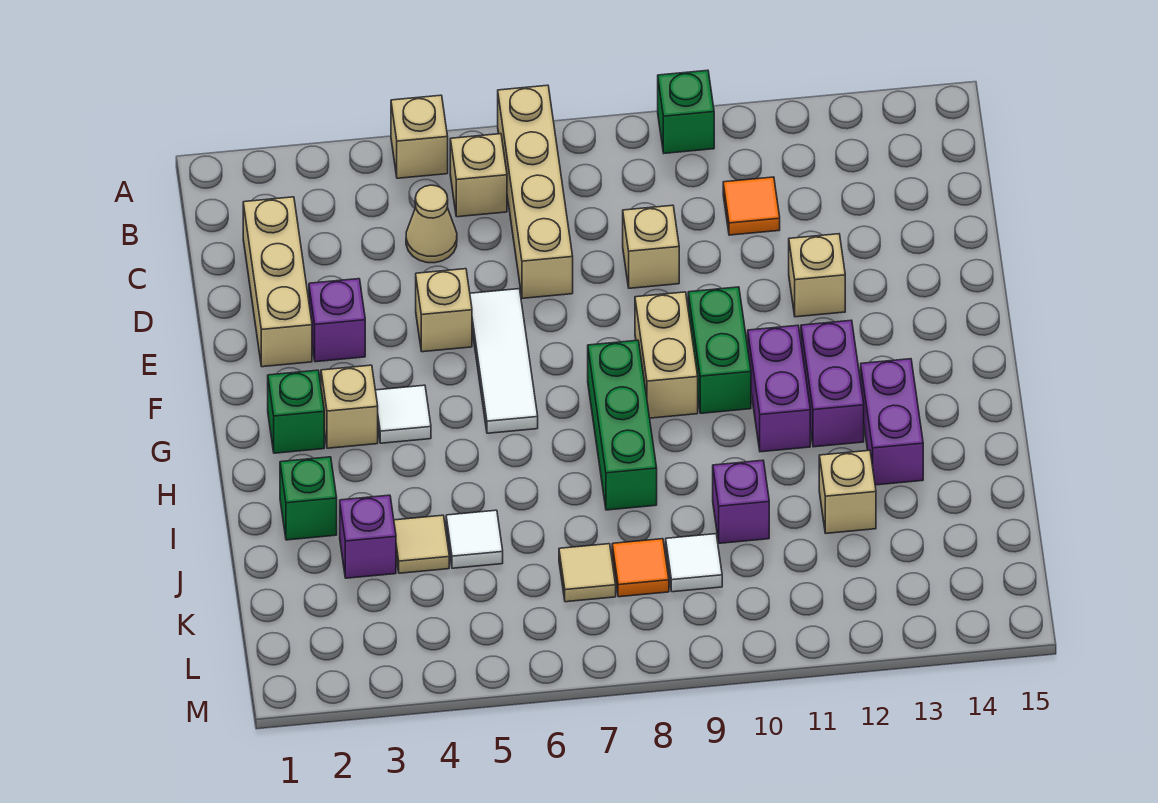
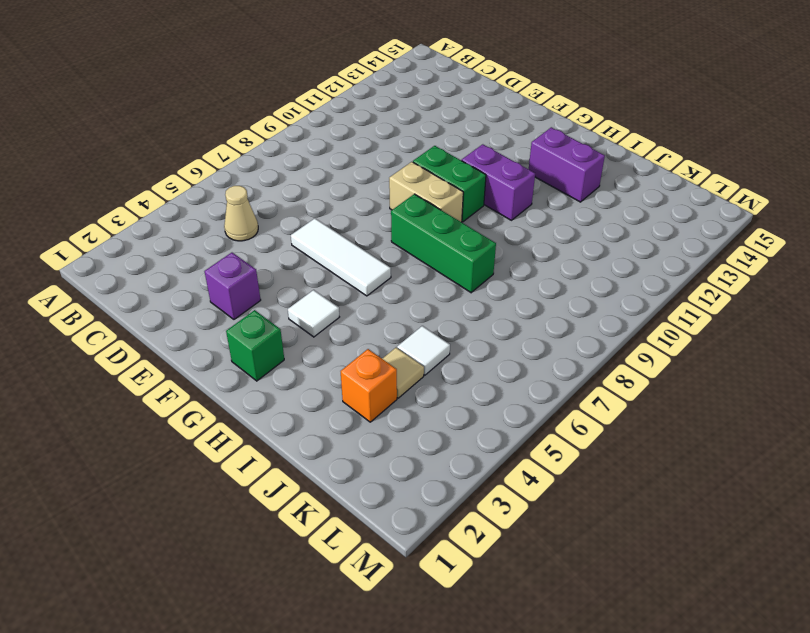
orange 1x1 brick [341,349,397,422] -> purple 1x1 brick [340,495,396,578]
none -> tan 1x1 brick [391,95,448,178]
none -> tan 1x4 brick [498,85,573,298]
none -> green 1x1 brick [658,70,714,153]
none -> tan 1x1 brick [450,134,507,217]

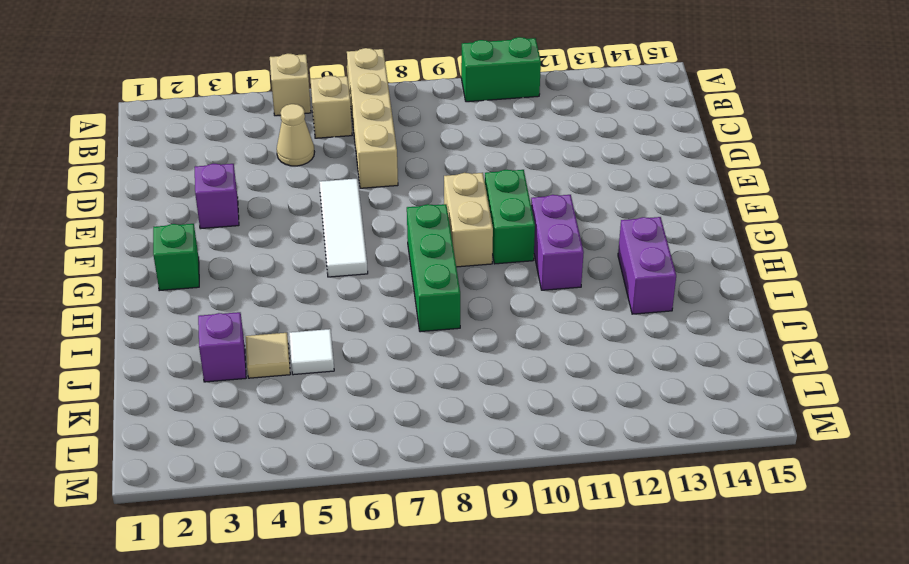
green 1x2 brick [461,37,541,102] -> green 1x1 brick [658,70,714,153]
none -> tan 1x3 brick [243,197,312,367]
none -> orange 1x1 tile [723,177,780,235]
none -> tan 1x1 brick [623,205,679,288]
none -> tan 1x1 brick [416,269,472,352]

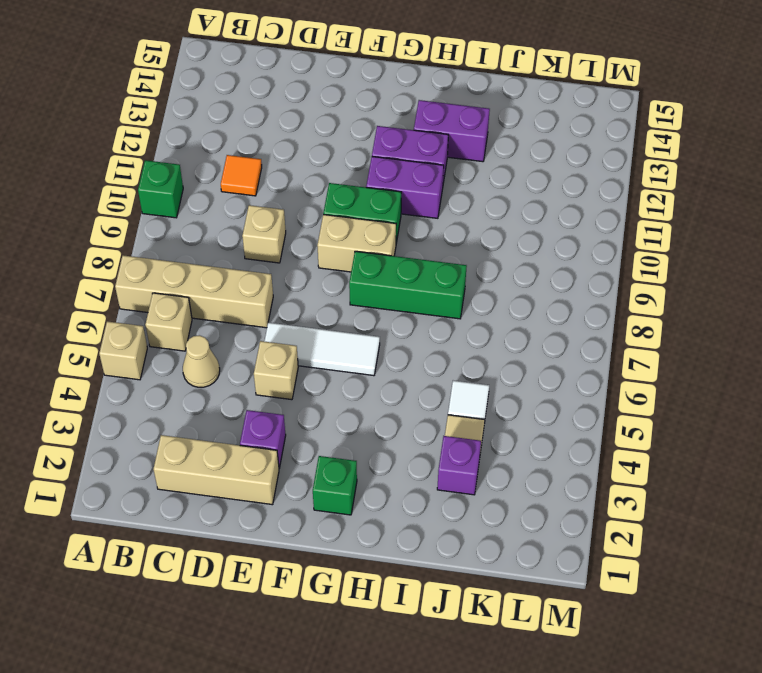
none -> tan 1x1 brick [789,234,845,317]
none -> tan 1x1 brick [321,365,378,448]
none -> white 1x1 tile [375,385,431,443]
none -> green 1x1 brick [280,457,337,540]

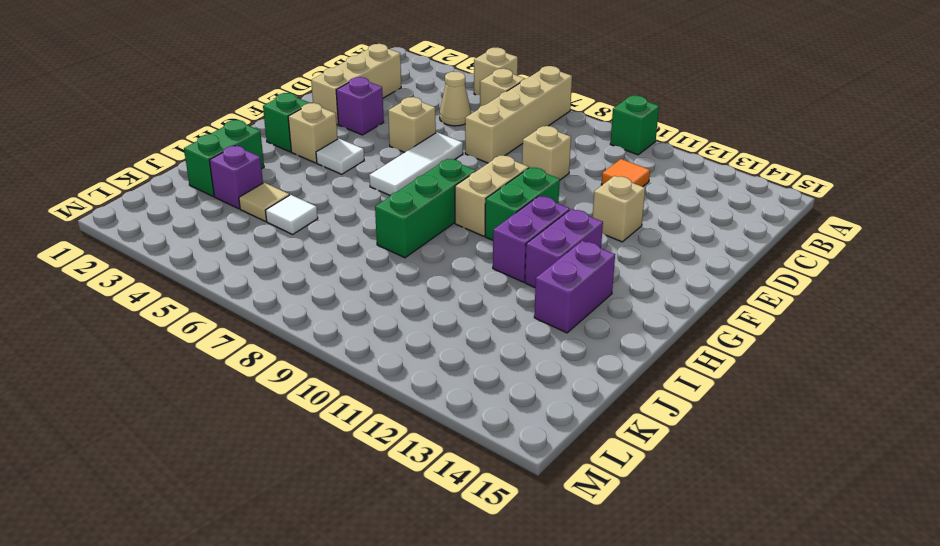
green 1x2 brick [184,120,264,196] -> green 1x1 brick [280,457,337,540]
none -> purple 1x1 brick [713,460,769,543]
none -> tan 1x1 brick [819,450,876,533]
none -> tan 1x1 tile [559,544,616,602]
none -> orange 1x1 tile [612,539,669,597]

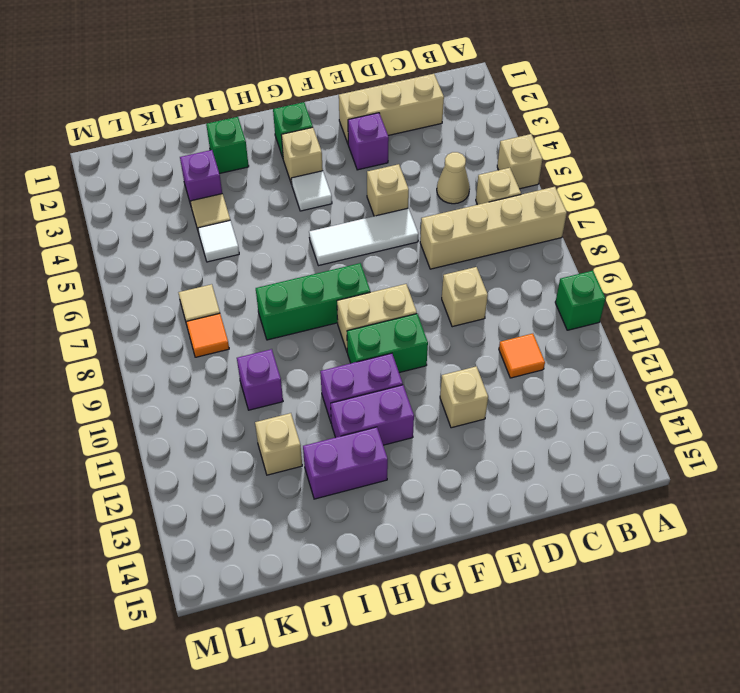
none -> white 1x1 tile [666,534,722,592]

